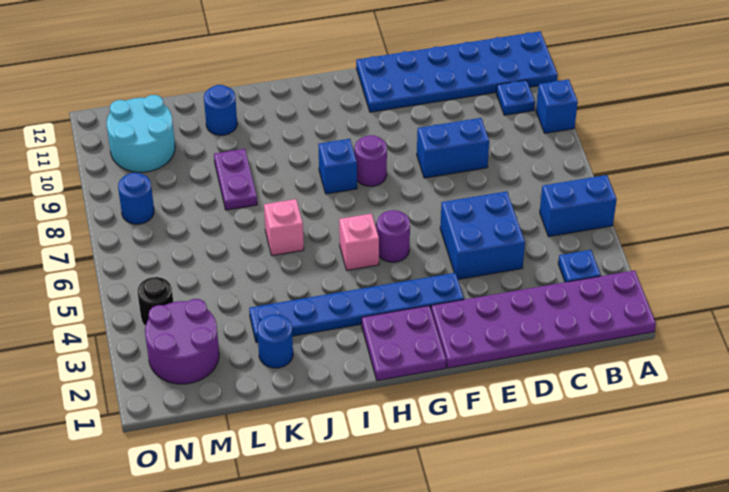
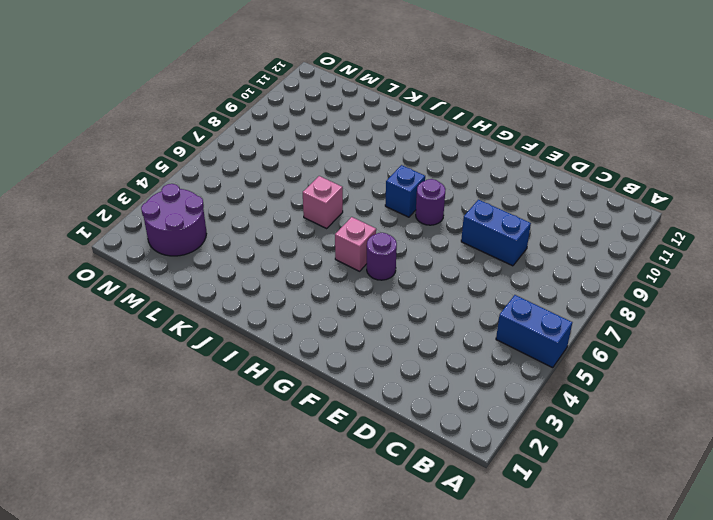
none -> purple 2x6 plate [431,270,656,368]
none -> blue 1x1 brick [536,79,578,133]
none -> blue 2x6 plate [356,31,558,112]

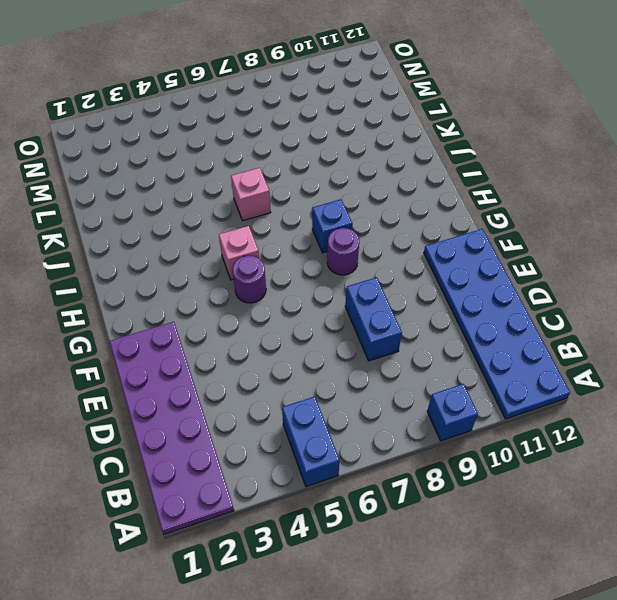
none -> blue 1x1 plate [558,250,601,282]
none -> blue 1x1 plate [496,80,535,115]
none -> blue 2x2 brick [440,191,525,279]

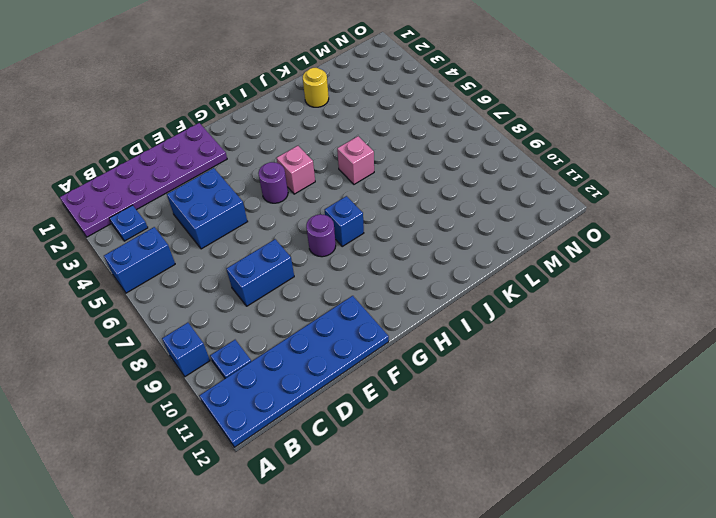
yellow 1x1 round brick [303,68,329,107] -> blue 1x1 round brick [257,314,293,368]
none -> blue 1x6 plate [249,273,464,342]
none -> purple 2x2 plate [362,306,446,381]
none -> purple 1x2 plate [214,149,257,210]

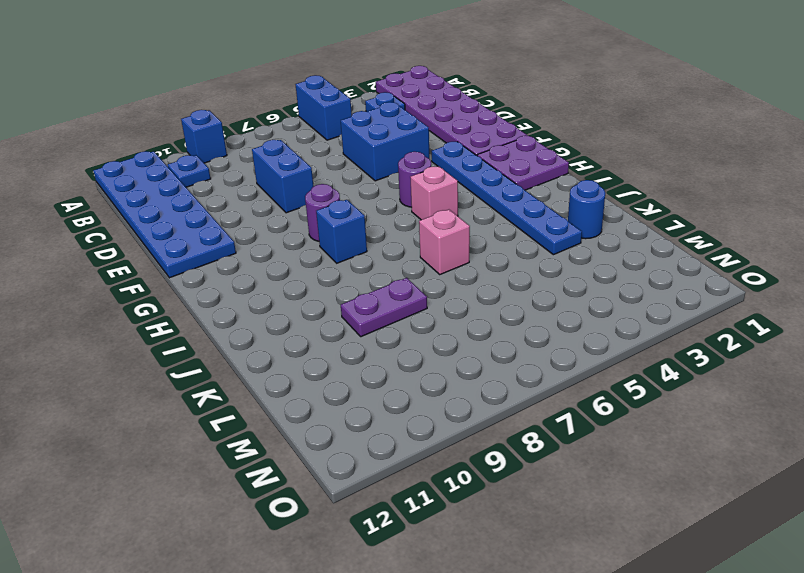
none -> blue 1x1 round brick [204,85,237,135]
none -> purple 2x2 round brick [145,299,219,384]
none -> cyan 2x2 round brick [107,95,175,172]

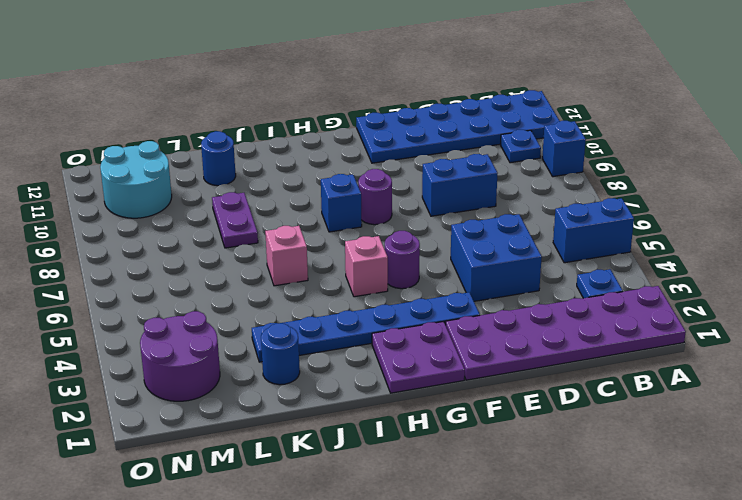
none -> black 1x1 round brick [138,277,173,326]
none -> blue 1x1 round brick [118,173,154,224]

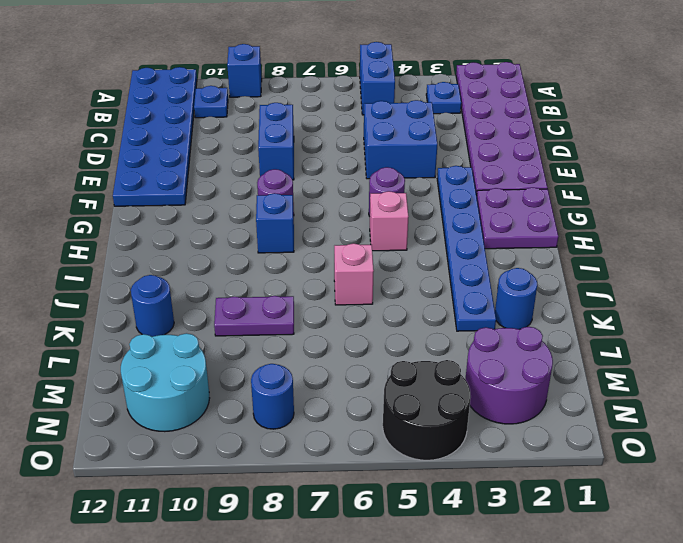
black 2x2 round brick [383,360,471,460] -> black 1x1 round brick [138,277,173,326]

